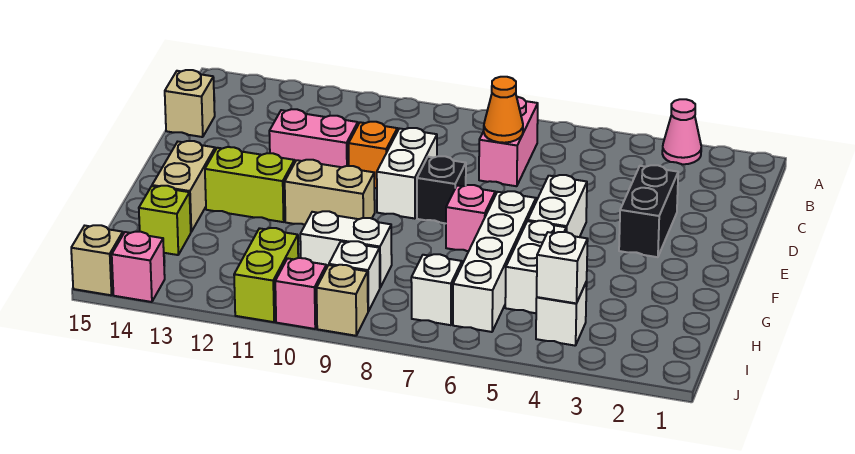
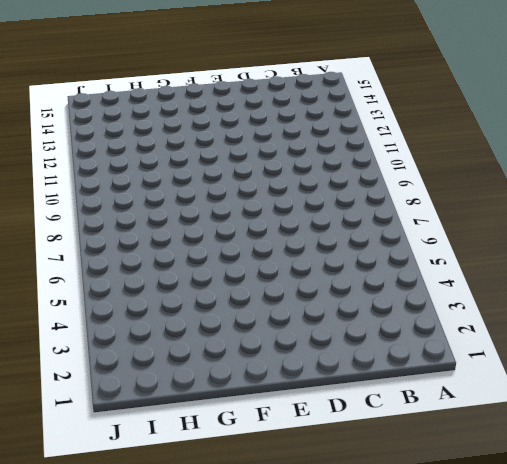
none -> pink 1x1 cone [662,99,701,164]
none -> pink 1x2 brick [479,97,538,186]
none -> tan 1x1 brick [165,70,215,137]

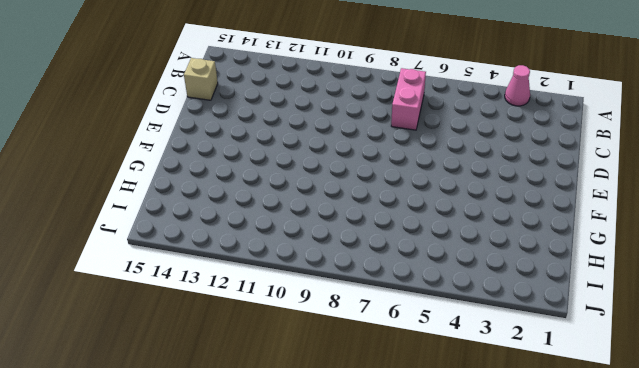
none -> black 1x2 brick [619,165,678,257]
none -> white 1x2 brick [377,128,437,219]
none -> orange 1x1 brick [349,122,397,188]

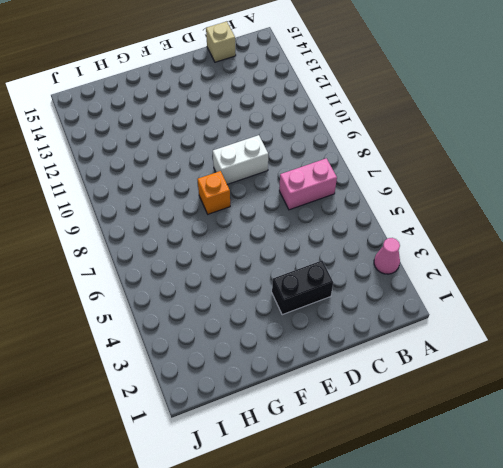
orange 1x1 brick [198,171,230,214] -> orange 1x1 brick moved to [349,122,397,188]
none -> pink 1x2 brick [269,109,358,167]
none -> white 1x2 brick [528,175,587,237]
none -> black 1x1 brick [417,156,466,223]

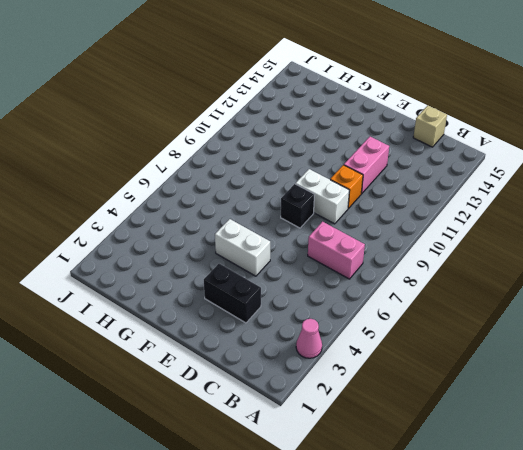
none -> white 1x4 brick [453,191,536,332]
none -> pink 1x1 brick [446,185,495,251]
none -> tan 1x2 brick [285,160,375,225]

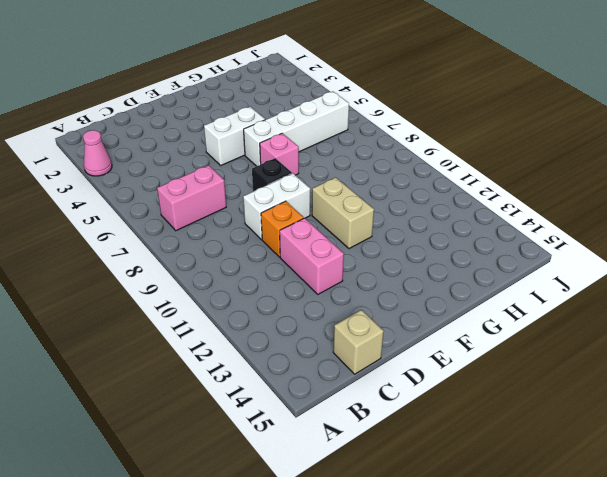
none -> black 1x2 brick [619,165,678,257]
none -> lime 1x2 brick [205,147,294,222]
none -> tan 1x2 brick [152,141,215,232]

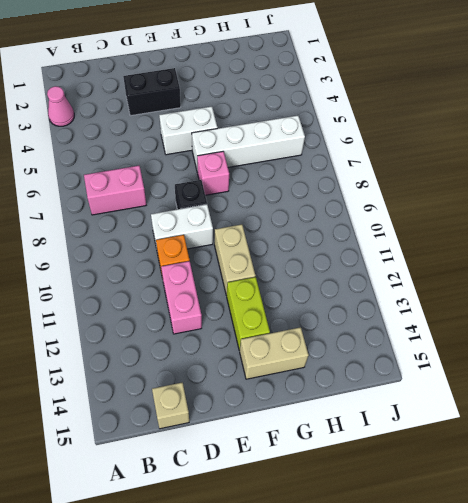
none -> white 1x2 brick [505,221,566,313]
none -> white 1x2 brick [300,211,392,287]
none -> lime 1x1 brick [139,186,191,255]

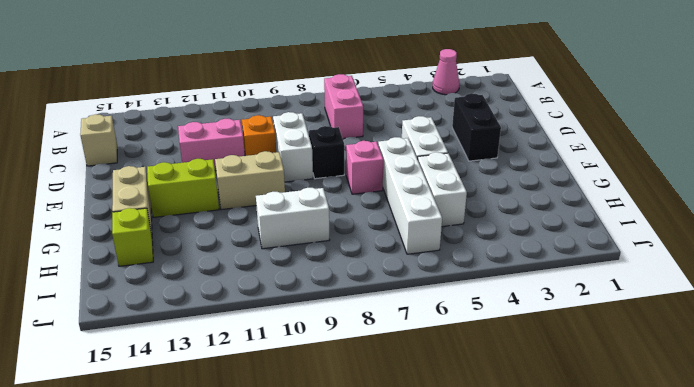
none -> white 1x1 brick [536,282,587,346]
none -> white 1x1 brick [411,254,462,325]
none -> white 1x1 brick [329,241,380,311]

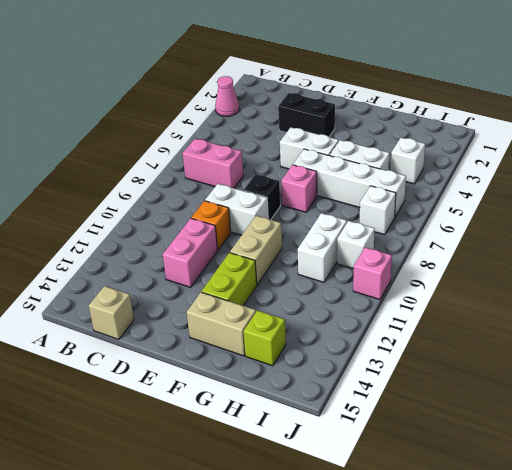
none -> lime 1x2 brick [234,228,298,322]
none -> tan 1x1 brick [317,265,368,336]
none -> pink 1x1 brick [112,232,165,302]

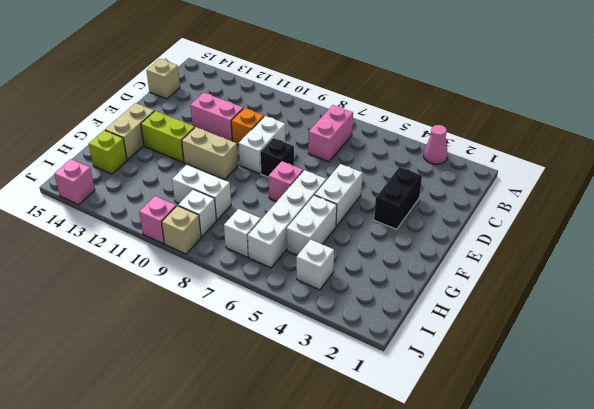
none -> lime 1x2 brick [234,228,298,322]
none -> tan 1x1 brick [71,225,123,295]
none -> orange 1x1 cone [484,77,523,143]

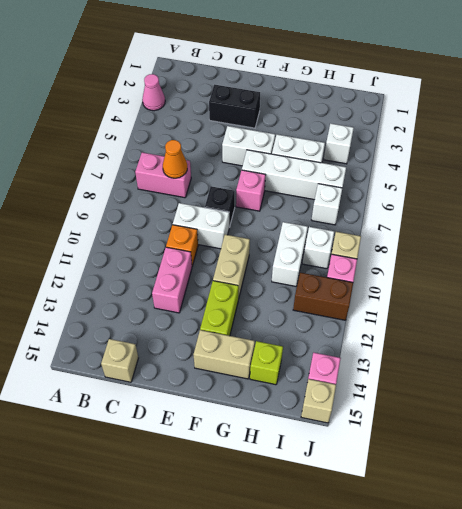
brown 1x2 brick [293,273,353,320] -> lime 1x2 brick [234,228,298,322]
none -> white 1x1 brick [537,232,588,303]

